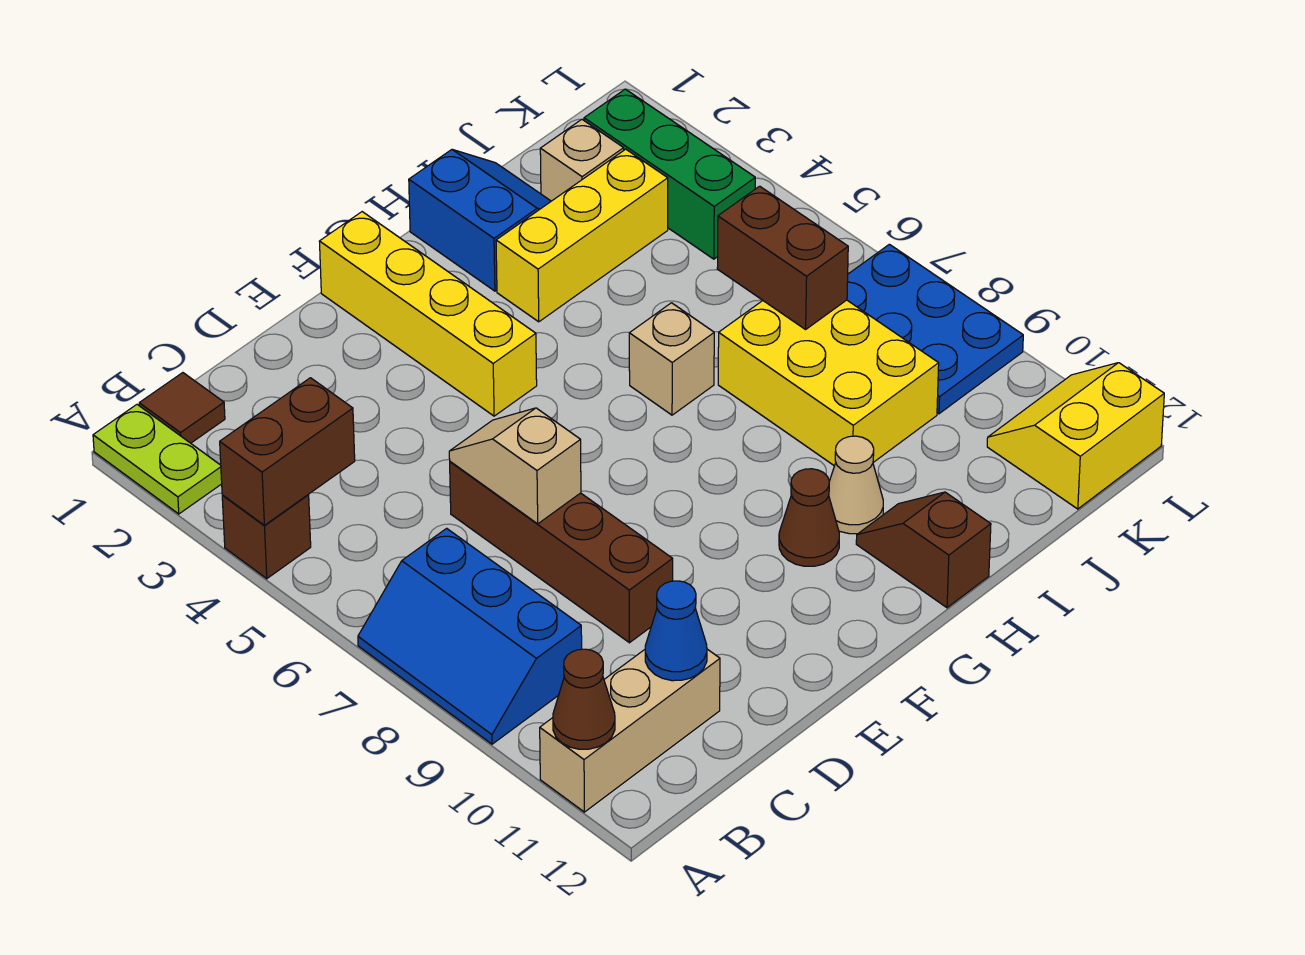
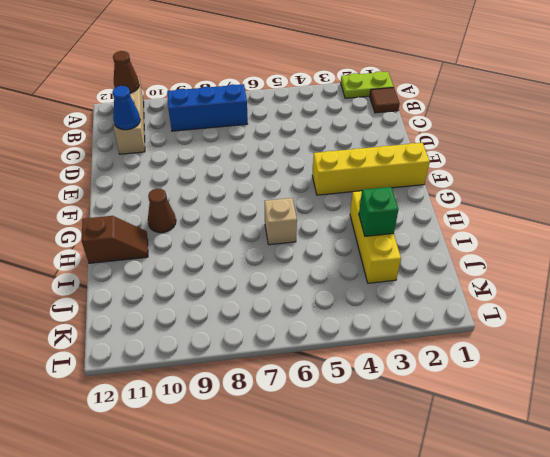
green 1x1 brick [359,187,398,236] -> none
none -> brown 1x1 brick [222,495,311,579]
none -> brown 1x4 brick [450,462,673,643]
none -> blue 2x2 slope [409,150,551,291]

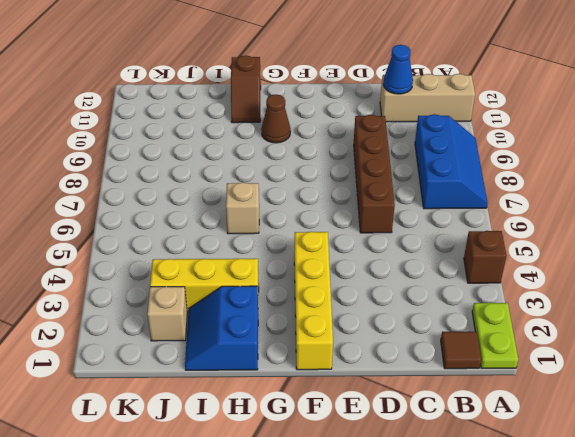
none -> tan 1x1 cone [829,436,883,534]
none -> yellow 2x3 brick [718,300,939,466]
none -> green 1x3 brick [584,89,755,259]

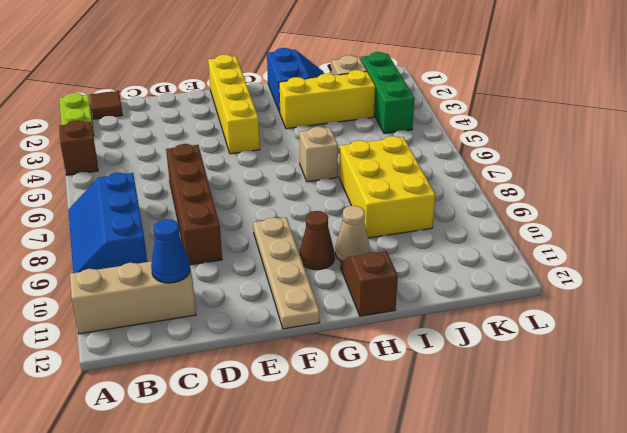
tan 1x4 plate [253,218,320,329] -> none
none -> blue 2x3 plate [847,244,1023,414]
none -> yellow 2x2 slope [987,363,1164,509]
none -> brown 1x2 brick [220,378,355,525]

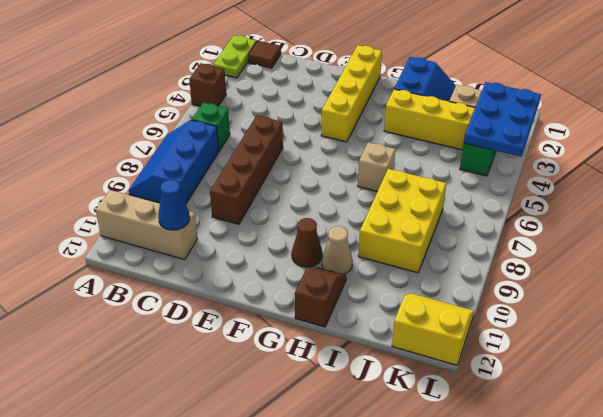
green 1x1 brick [192,103,230,151] -> none
blue 2x3 plate [464,82,541,157] -> blue 2x3 plate moved to [847,244,1023,414]
none -> brown 1x2 brick [220,378,355,525]
none -> brown 1x1 cone [553,649,615,749]
none -> tan 1x2 slope [449,408,581,524]

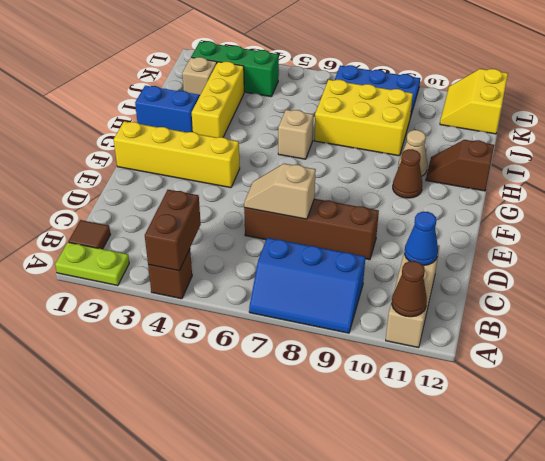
none -> brown 1x2 brick [717,186,848,329]

